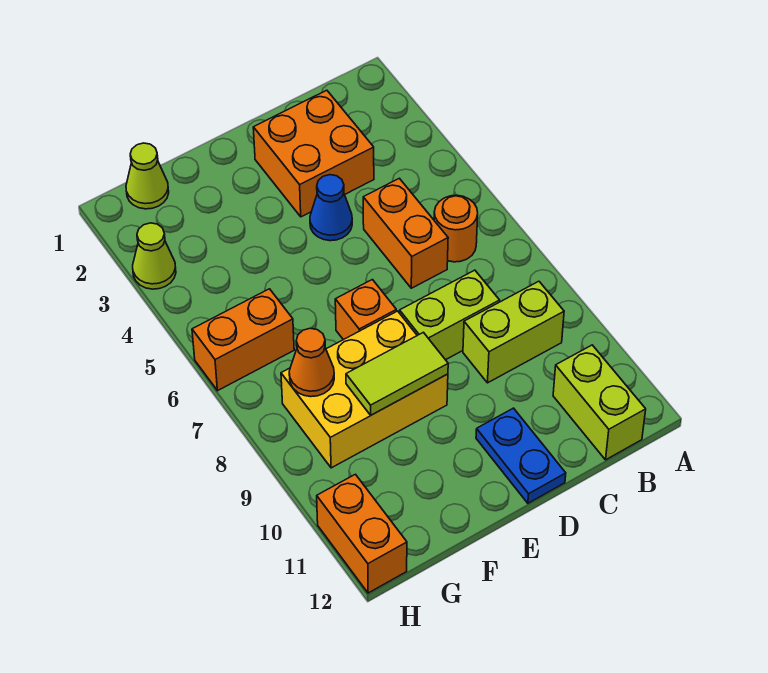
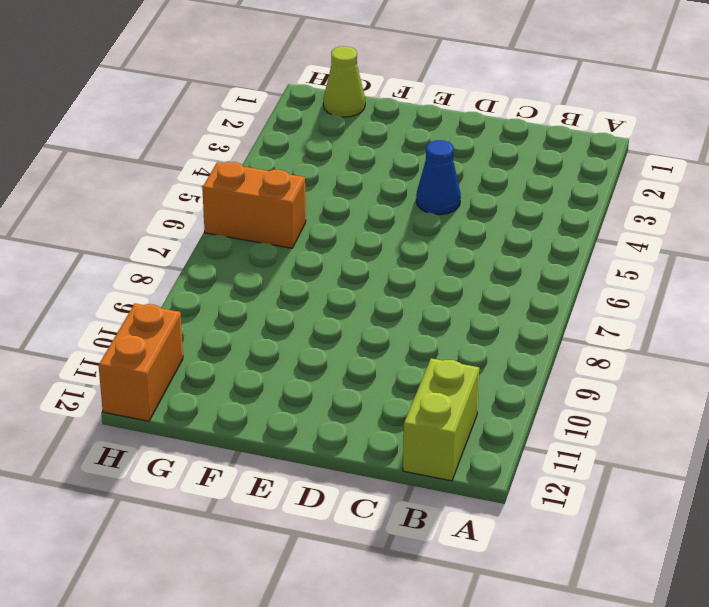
none -> orange 1x1 round brick [434,195,478,262]
none -> lime 1x2 brick [463,281,564,383]
none -> orange 2x2 brick [253,90,374,217]

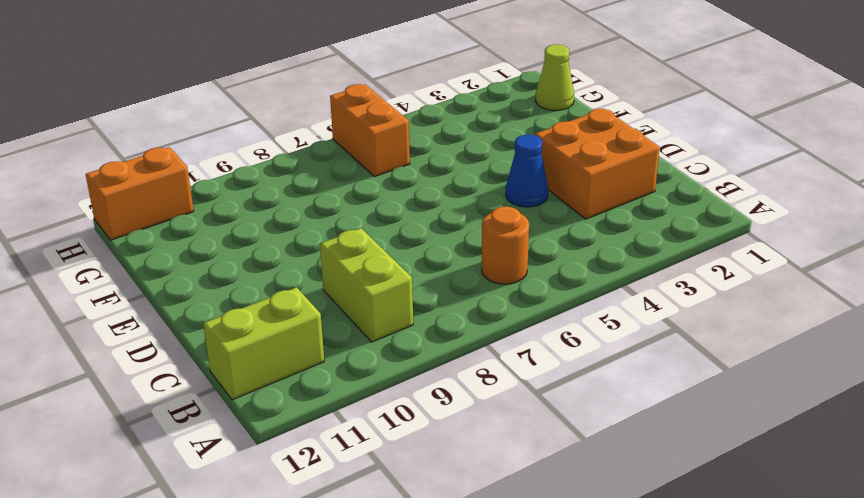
none -> orange 1x2 brick [363,178,448,288]
none -> lime 1x2 brick [400,270,500,360]
none -> blue 1x2 plate [476,408,566,503]

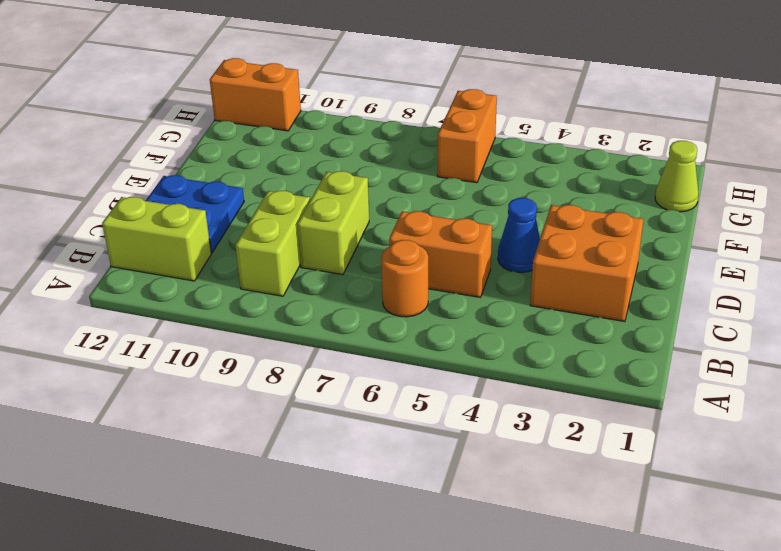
blue 2x2 plate [146,175,244,253] -> blue 1x2 plate [476,408,566,503]
none -> orange 1x1 brick [335,280,396,340]
none -> yellow 2x3 brick [281,311,448,468]
none -> lime 1x1 cone [133,223,176,289]

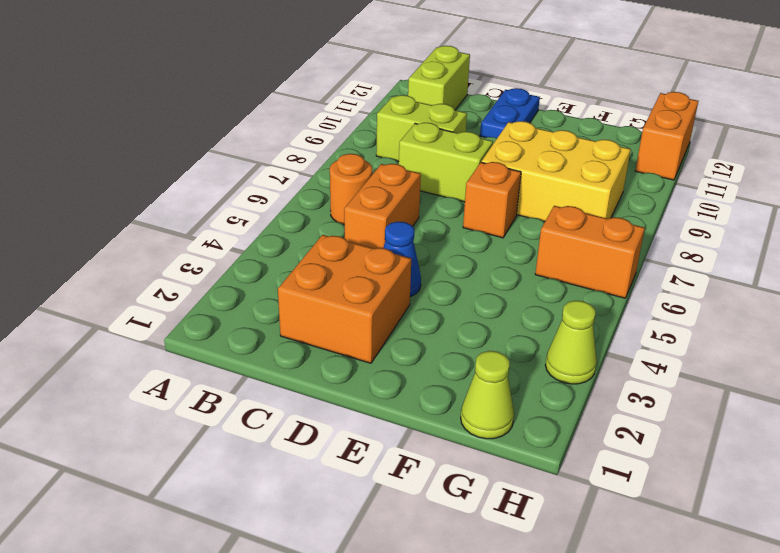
none -> lime 1x2 tile [346,332,448,415]
none -> orange 1x1 cone [289,328,334,397]

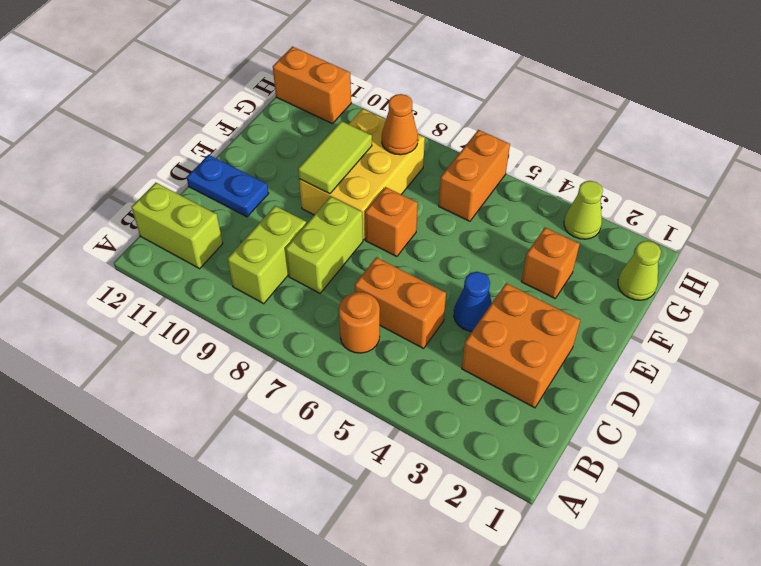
orange 1x1 brick [521,228,580,298] -> none

